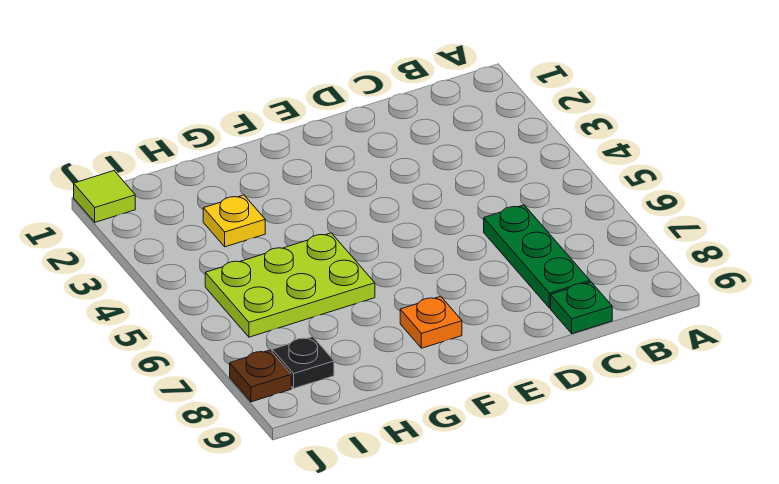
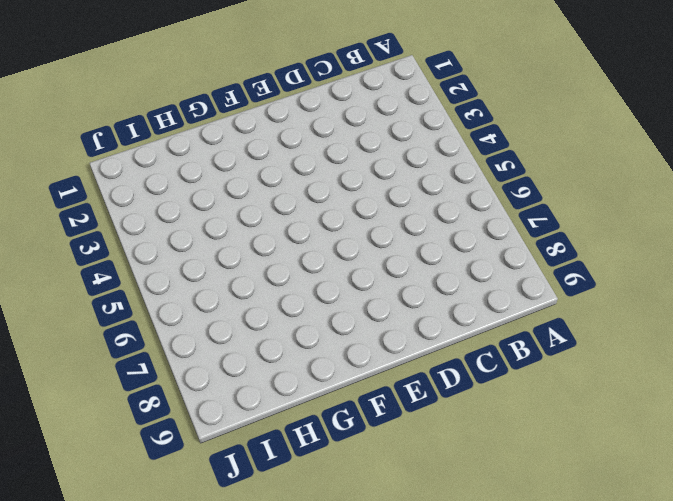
none -> green 1x3 plate [484,205,590,308]
none -> green 1x1 plate [551,282,612,334]

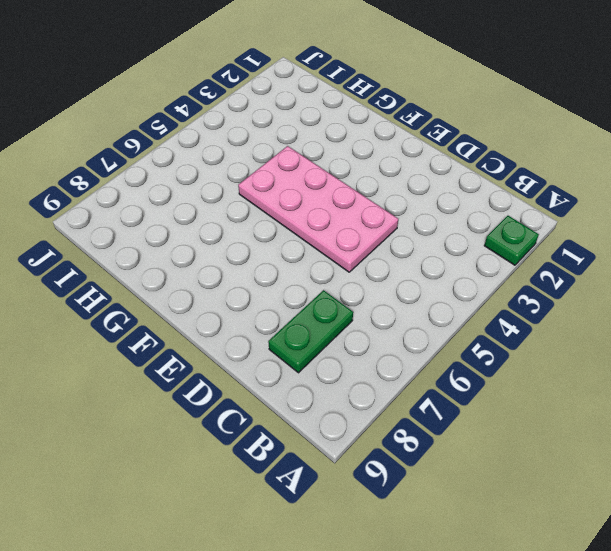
green 1x1 plate [484,216,539,265] -> green 1x1 plate moved to [551,282,612,334]
green 1x2 plate [268,290,353,373] -> green 1x3 plate [484,205,590,308]
pink 2x4 plate [238,146,398,272] -> lime 2x3 plate [205,233,375,337]
none -> orange 1x1 plate [400,296,462,348]
none -> yellow 1x1 plate [203,195,265,247]

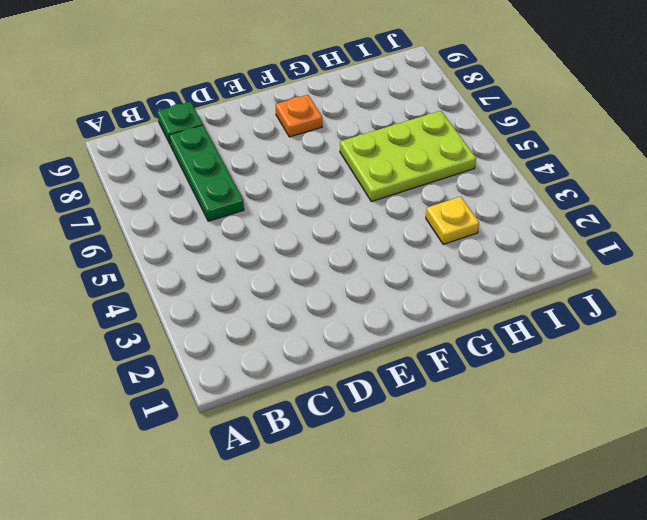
none -> black 1x1 plate [272,337,334,388]
none -> lime 1x1 tile [74,171,135,222]

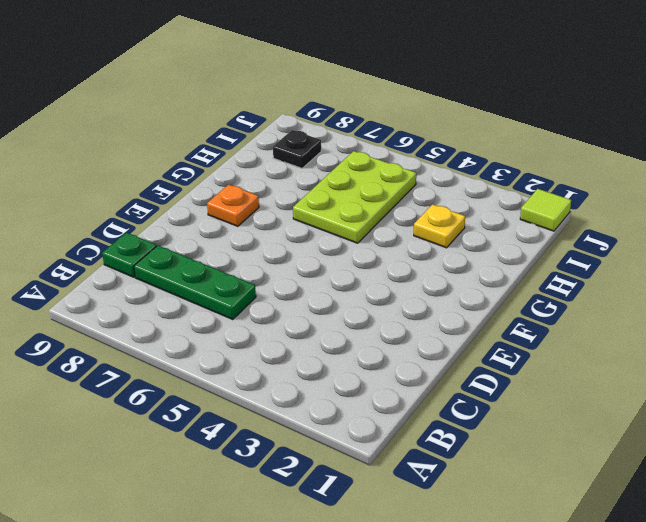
none -> brown 1x1 plate [230,350,291,402]

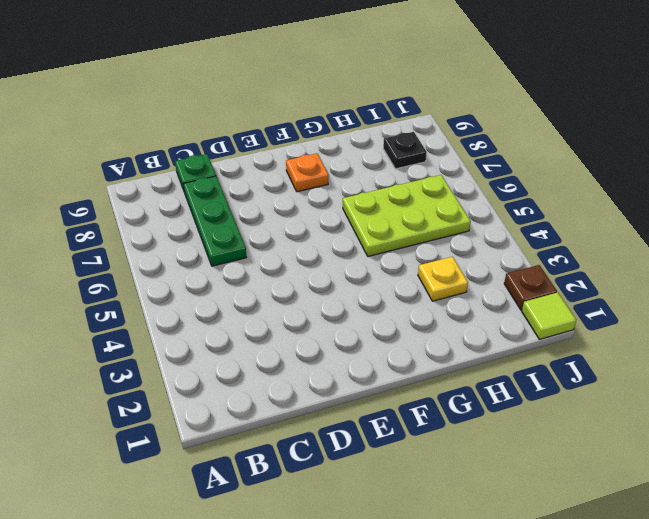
brown 1x1 plate [504,265,557,310] -> brown 1x1 plate moved to [230,350,291,402]

